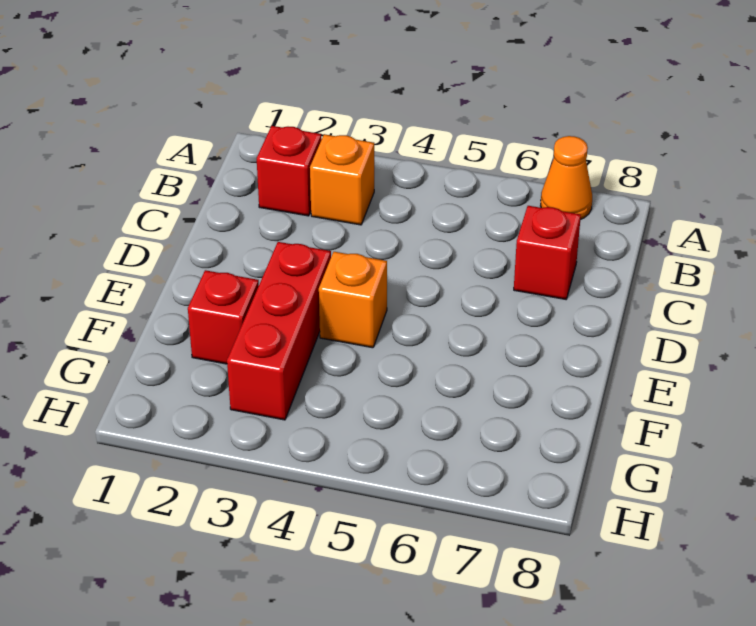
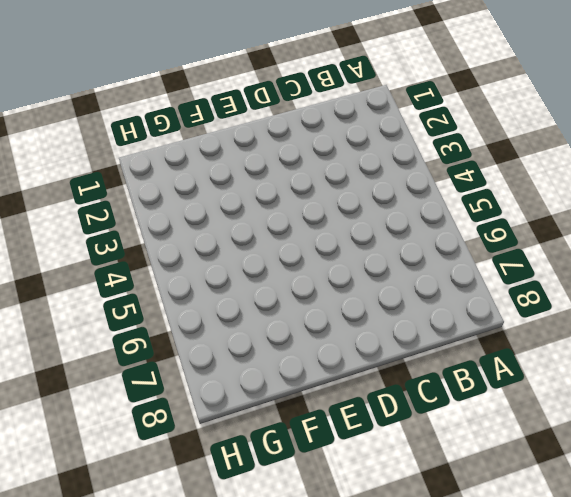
none -> orange 1x1 cone [541,136,592,220]
none -> red 1x1 brick [257,126,322,216]

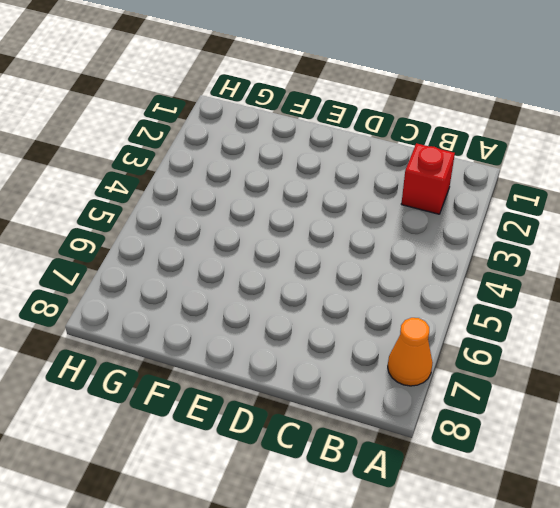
none -> orange 1x1 brick [310,134,374,225]
none -> red 1x1 brick [514,206,581,299]

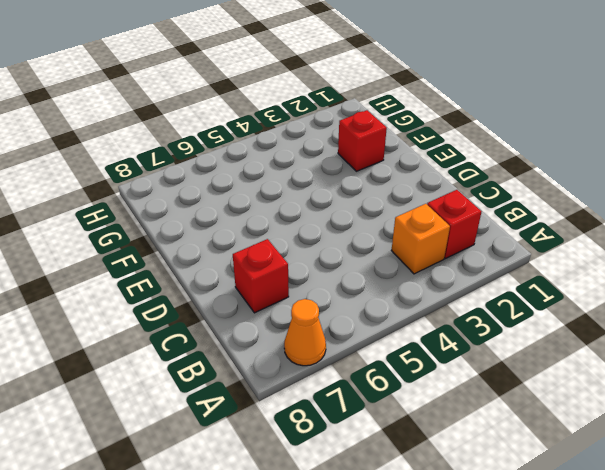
none -> red 1x3 brick [227,242,331,420]
none -> orange 1x1 brick [319,252,387,348]

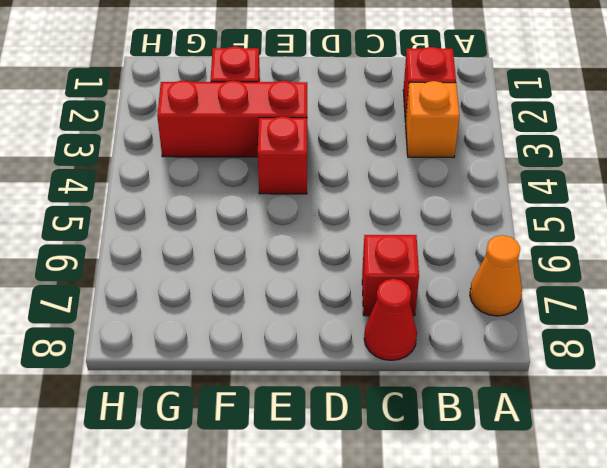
red 1x1 cone [364,279,417,360] -> none
red 1x1 brick [258,116,307,194] -> orange 1x1 brick [319,252,387,348]

